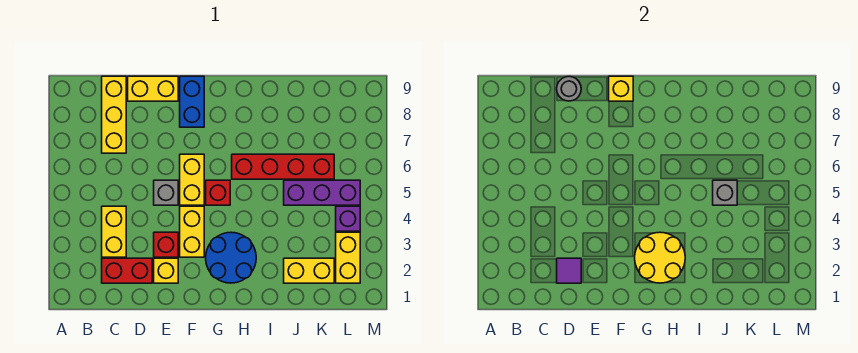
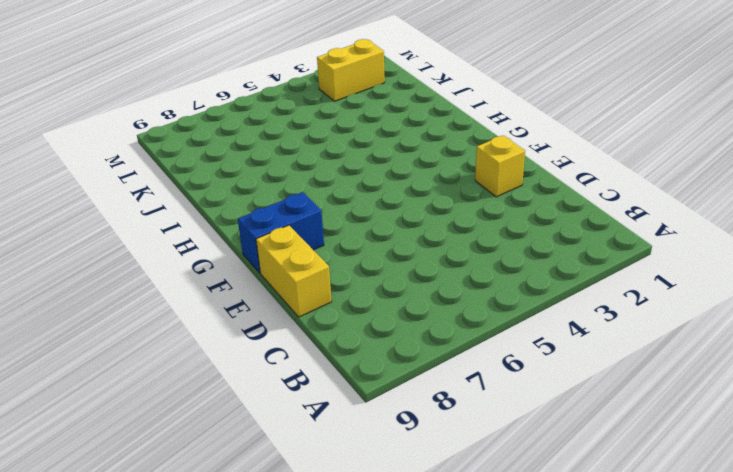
none -> red 1x2 brick [102,258,152,283]
none -> yellow 1x2 brick [102,206,126,257]
none -> yellow 1x3 brick [102,76,126,153]

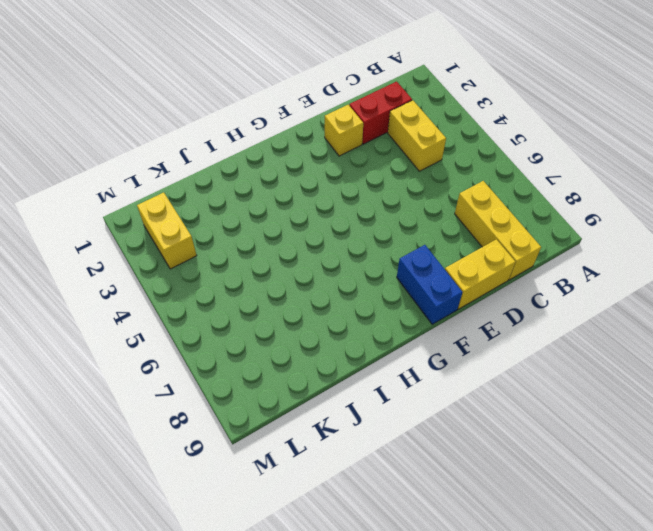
none -> red 1x1 brick [154,232,178,257]
none -> grey 1x1 brick [154,180,178,205]
none -> yellow 1x2 brick [180,206,204,257]

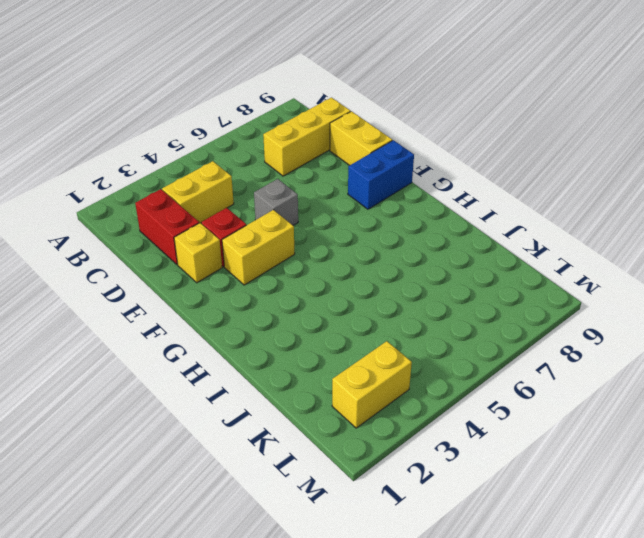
none -> yellow 1x2 brick [180,154,204,205]
none -> blue 2x2 round brick [206,232,256,283]
none -> red 1x1 brick [206,180,230,205]

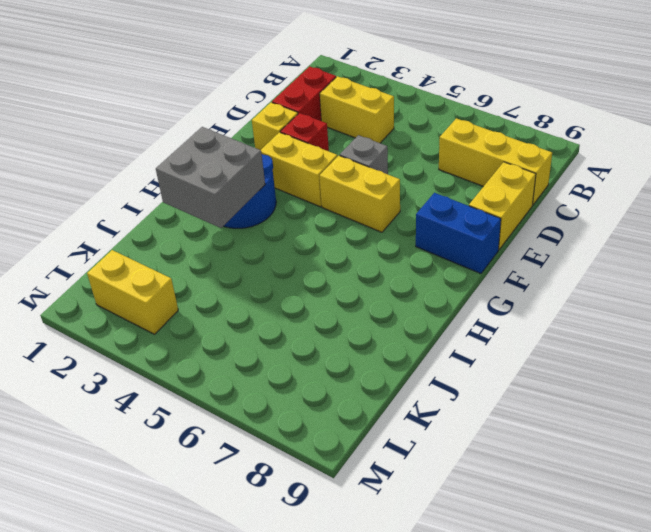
grey 2x2 brick [156,127,265,228] -> yellow 2x2 round brick [635,232,685,283]
none -> red 1x1 brick [206,180,230,205]
none -> red 1x4 brick [232,154,334,179]
none -> yellow 1x2 brick [284,258,334,283]

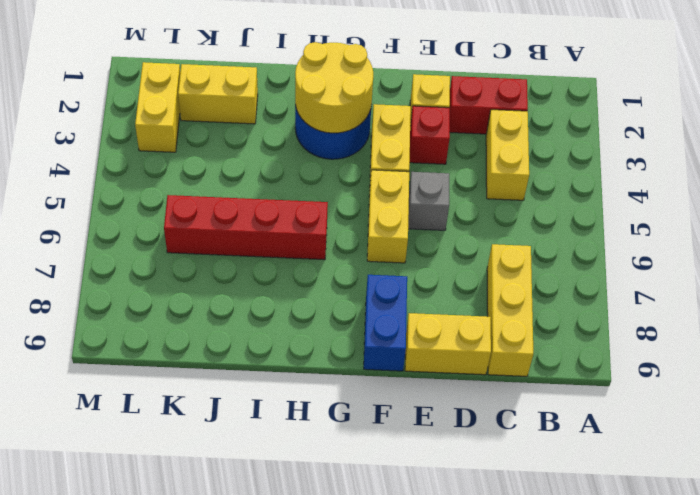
none -> red 1x1 brick [206,180,230,205]
none -> purple 1x3 brick [284,180,360,205]
none -> purple 1x1 brick [336,206,360,231]

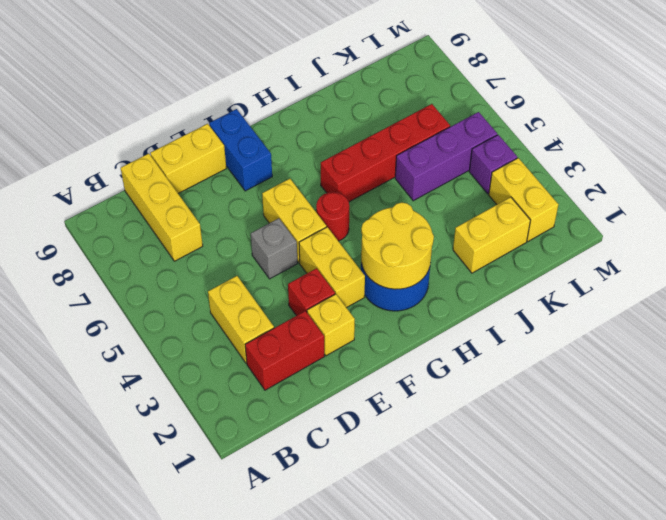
red 1x1 round brick [316,192,349,241] -> red 1x1 brick [206,180,230,205]
none -> purple 1x1 tile [557,258,581,283]
none -> grey 1x1 round brick [557,77,581,101]
none -> yellow 1x1 brick [609,76,633,101]

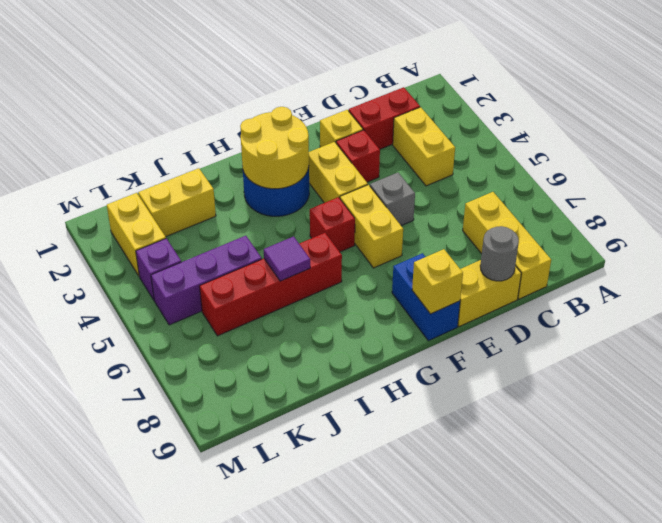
purple 1x1 tile [264,236,310,281] -> purple 1x1 tile moved to [557,258,581,283]
none -> grey 1x1 brick [713,180,737,205]

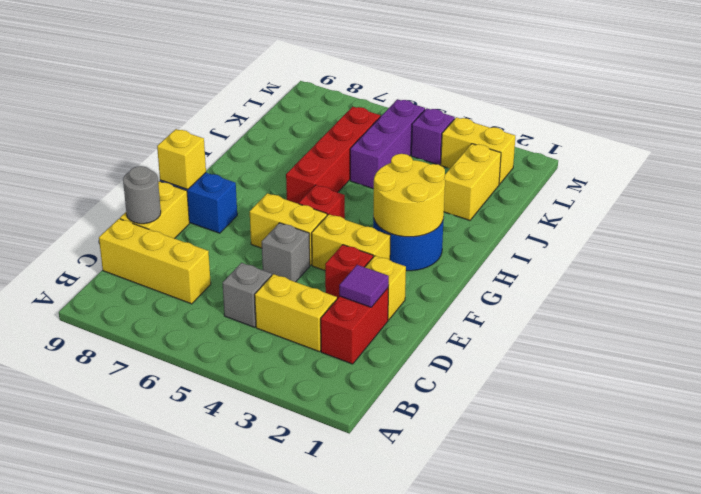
grey 1x1 brick [223,263,272,327] -> grey 1x1 brick moved to [713,180,737,205]

